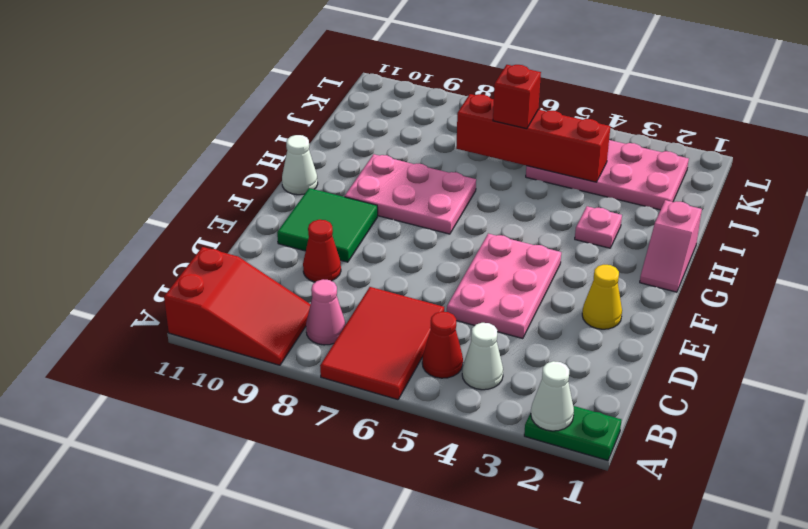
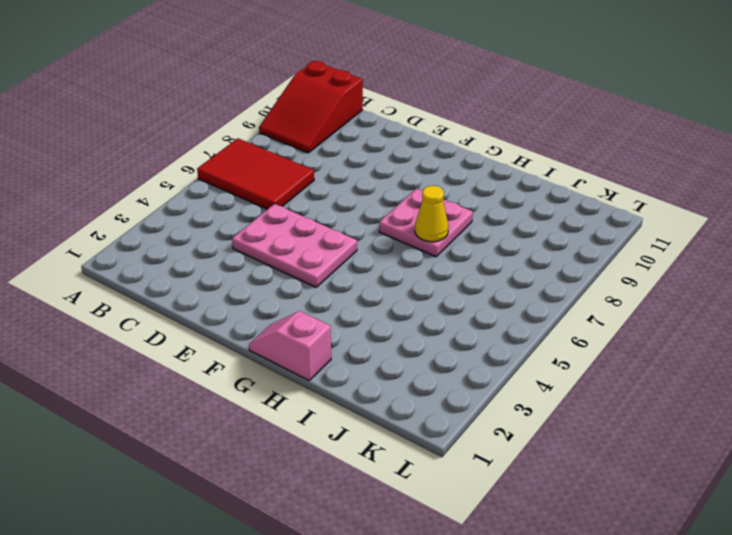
pink 2x2 plate [379,188,473,257] -> pink 2x3 plate [345,154,476,234]
yellow 1x1 cone [415,186,448,242] -> yellow 1x1 cone moved to [582,265,622,329]
none -> green 1x2 plate [524,406,621,461]
none -> white 1x1 cone [462,323,503,390]
none -> red 1x1 cone [422,312,463,378]

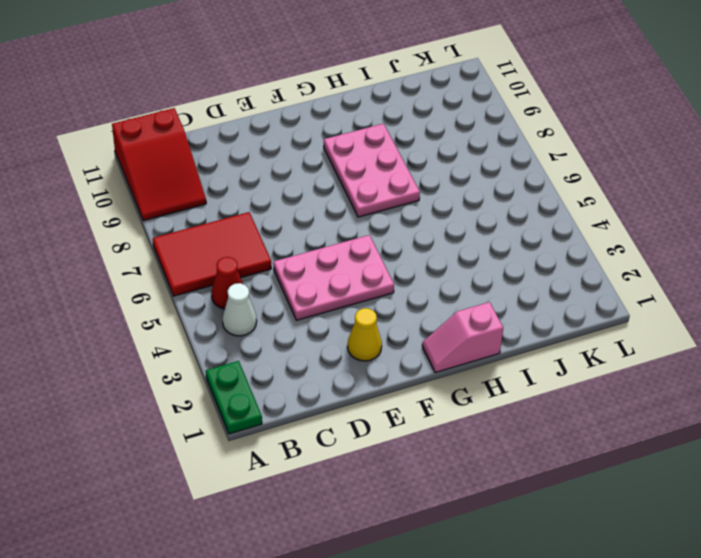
none -> pink 1x1 cone [306,279,345,345]
none -> red 1x1 cone [303,220,341,282]
none -> green 2x2 tile [277,188,378,262]

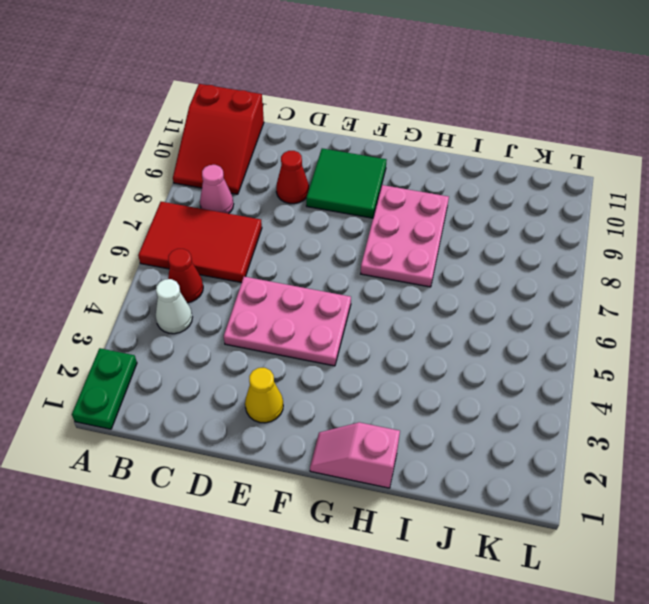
none -> white 1x1 cone [282,135,318,195]
none -> pink 1x1 plate [575,206,622,248]
none -> pink 2x4 plate [526,140,689,210]

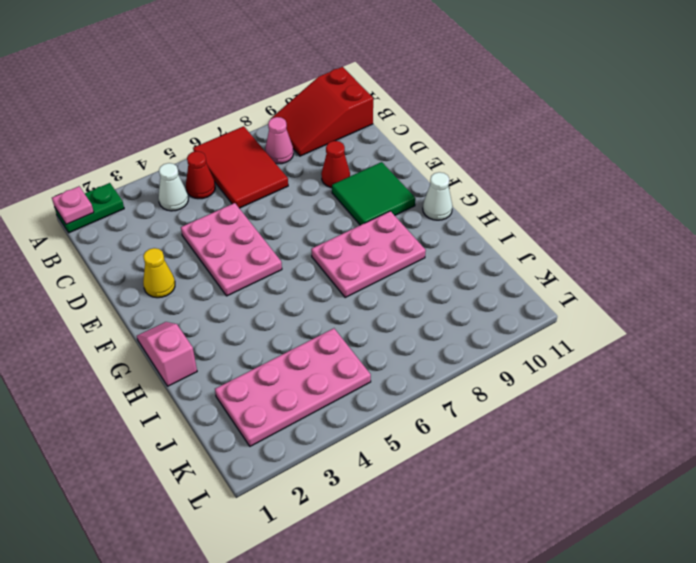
pink 1x1 plate [52,186,94,225] -> pink 1x1 plate moved to [575,206,622,248]
none -> white 1x1 cone [531,361,574,431]
none -> red 1x4 brick [456,94,610,182]
none -> red 1x1 brick [493,65,541,129]

